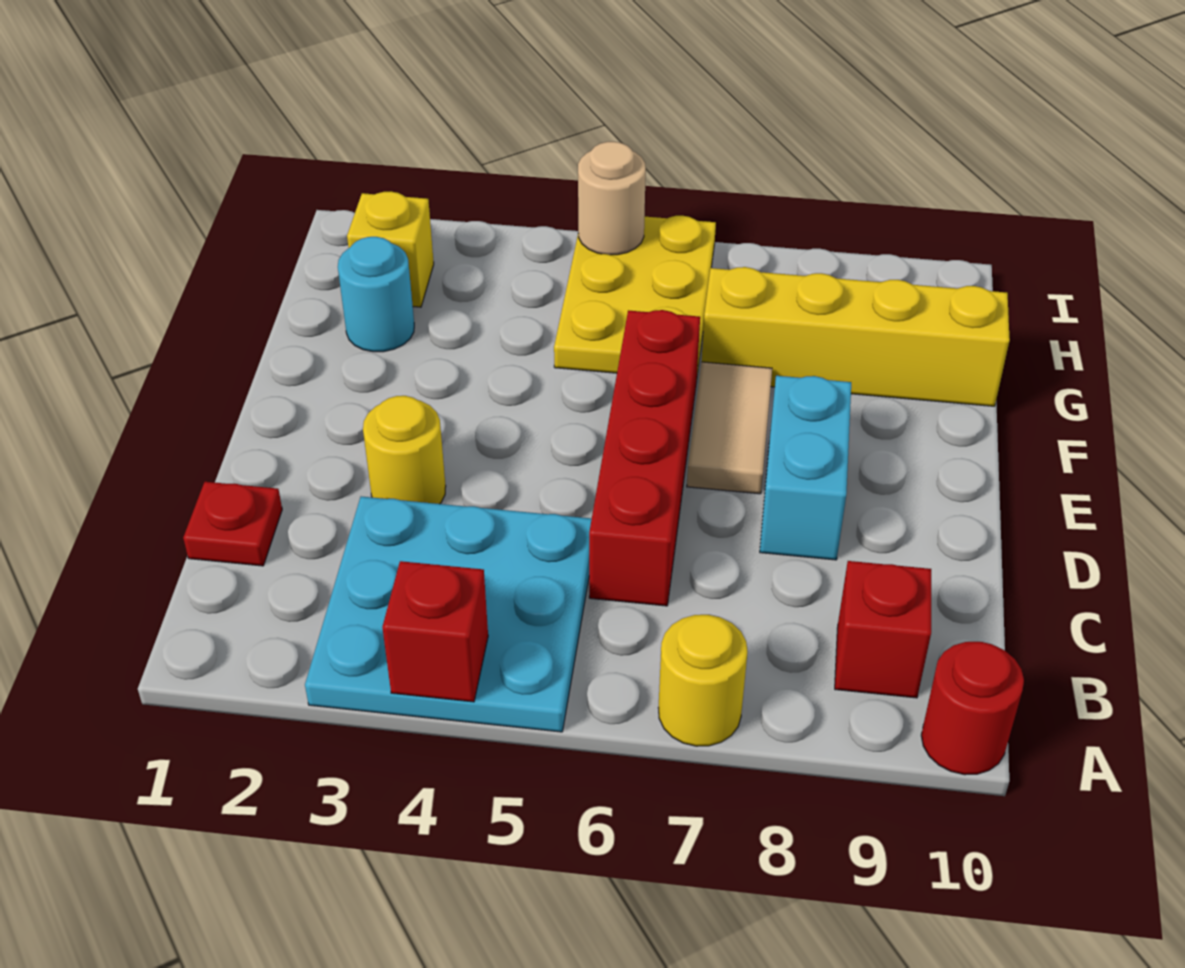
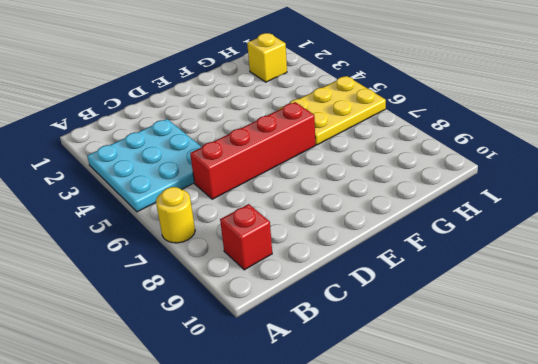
none -> red 1x1 round brick [921,642,1024,775]
none -> red 1x1 plate [183,482,282,566]
none -> yellow 1x1 round brick [363,396,446,504]

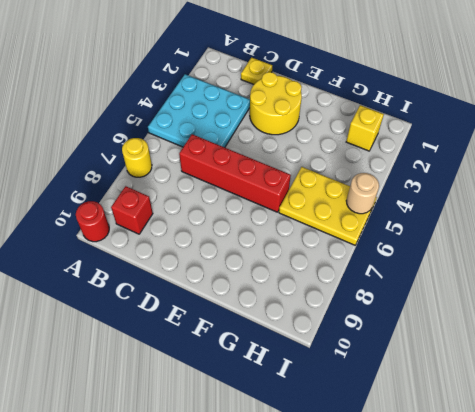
yellow 1x1 plate [241,58,272,84] -> red 1x1 plate [183,482,282,566]
yellow 2x2 round brick [250,72,302,135] -> yellow 1x1 round brick [363,396,446,504]
none -> cyan 1x2 brick [760,376,851,560]
none -> tan 1x2 tile [687,362,772,494]
none -> cyan 1x1 round brick [338,237,414,352]

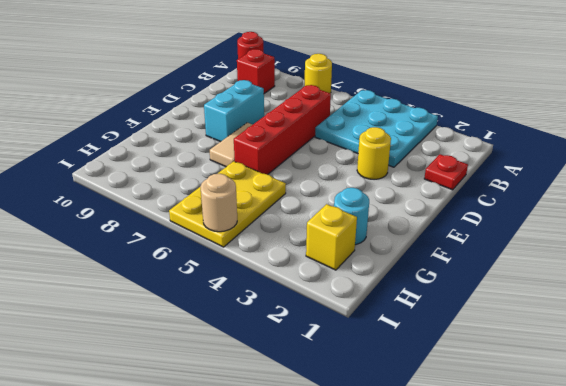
none -> yellow 1x4 brick [701,267,1010,406]
none -> red 1x1 brick [382,561,488,702]

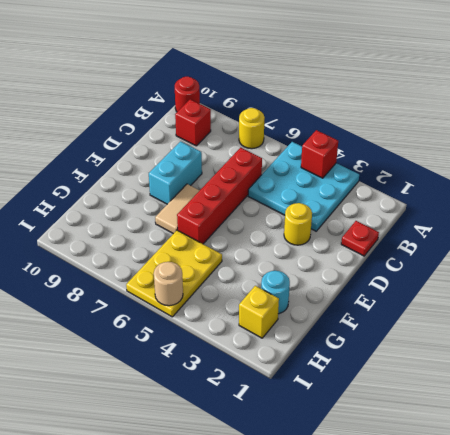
none -> yellow 1x4 brick [701,267,1010,406]

